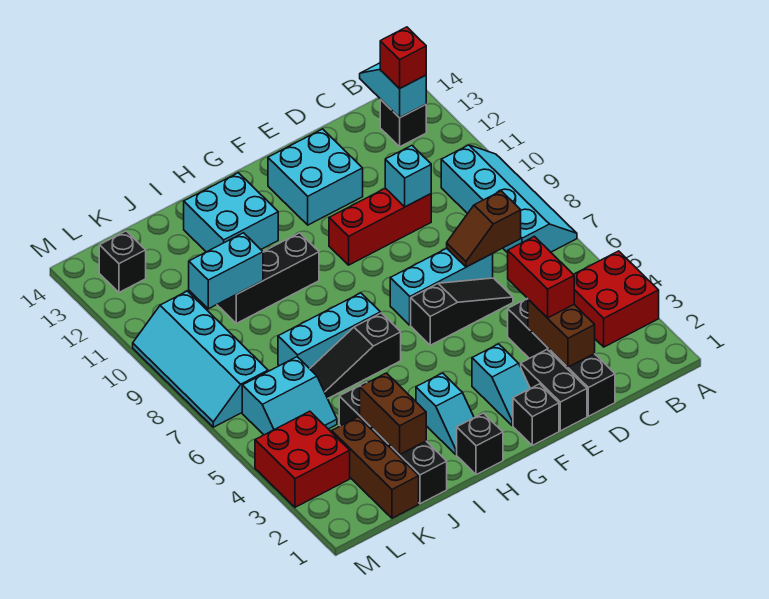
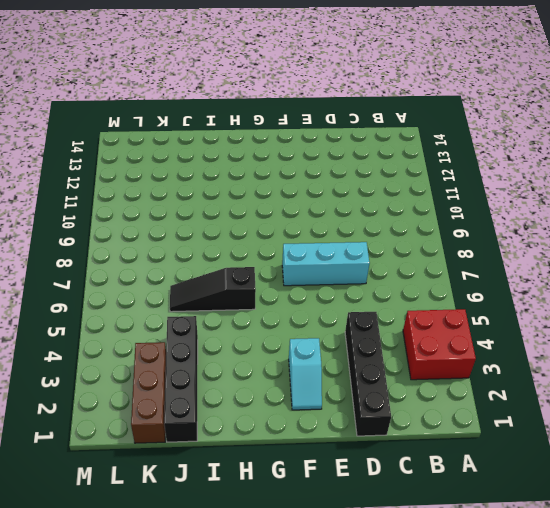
none -> cyan 2x4 slope [441,145,577,253]
none -> black 1x1 brick [380,99,426,147]
none -> black 1x3 slope [411,278,513,345]
none -> red 1x3 brick [329,188,431,265]

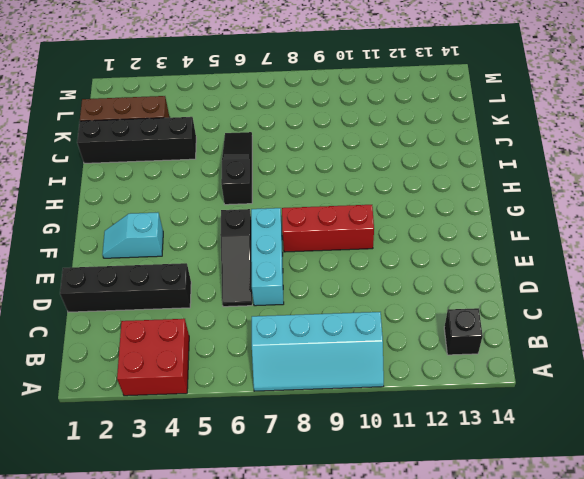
red 1x3 brick [282,205,374,252] -> red 1x3 brick turned to [329,188,431,265]
none -> black 1x2 brick [521,350,587,431]
none -> cyan 2x2 brick [268,129,363,225]
none -> black 1x1 brick [513,384,559,445]
none -> black 1x1 brick [457,413,503,475]

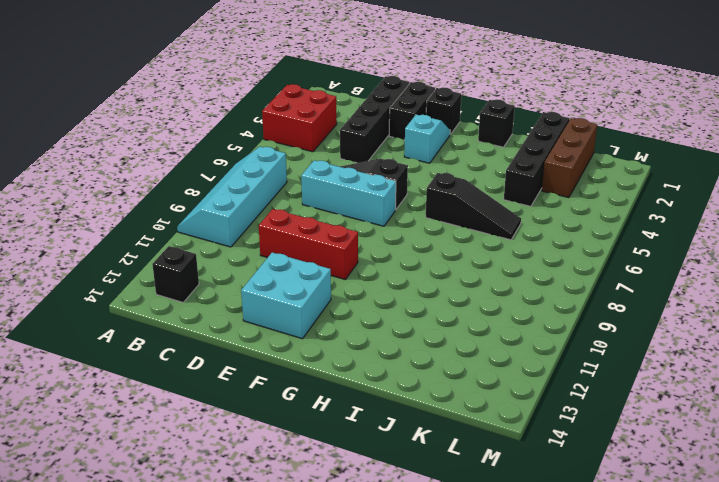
none -> cyan 1x2 slope [416,373,474,454]
none -> cyan 1x3 brick [278,293,380,369]
none -> black 1x3 brick [217,233,319,323]
none -> cyan 2x2 brick [184,173,278,252]

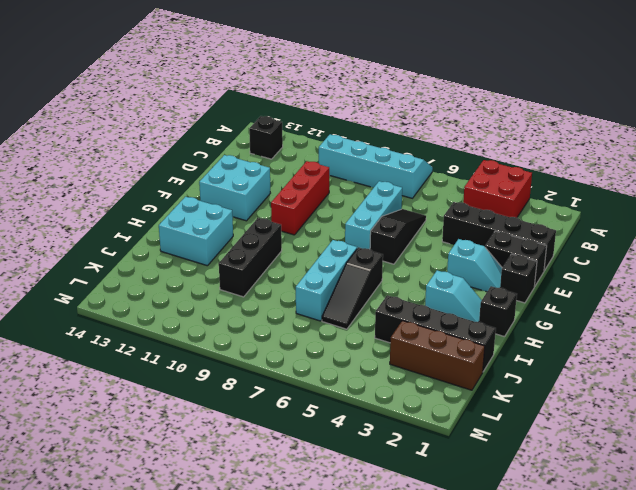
none -> cyan 2x2 slope [242,357,337,435]
none -> red 2x2 brick [255,411,350,507]
none -> cyan 2x4 slope [133,291,268,427]
none -> black 1x1 brick [99,231,146,292]

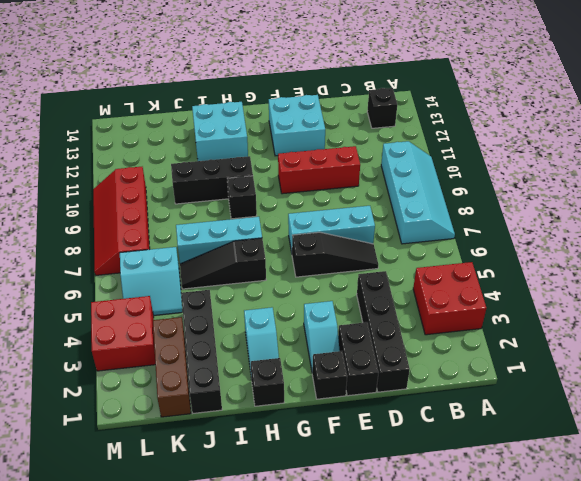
black 1x1 brick [227,176,257,219] -> black 1x1 brick moved to [99,231,146,292]
red 2x4 slope [93,167,150,275] -> cyan 2x4 slope [133,291,268,427]
none -> cyan 1x2 slope [360,63,426,118]
none -> brown 1x2 slope [447,191,521,267]
none -> brown 1x2 brick [528,300,595,367]
none -> cyan 1x1 brick [385,146,431,207]

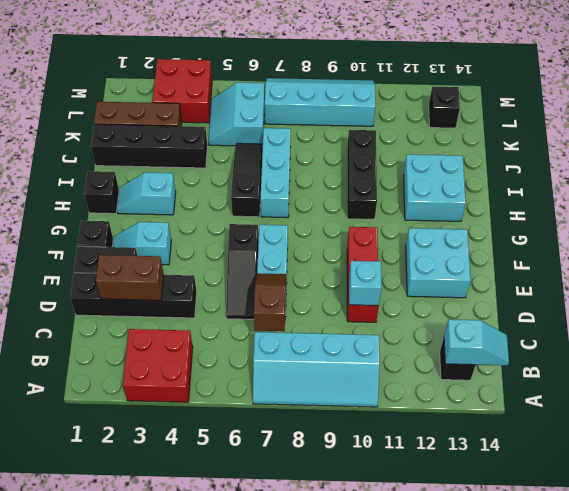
none -> brown 1x2 brick [360,373,426,455]
none -> cyan 1x2 brick [189,233,263,309]
none -> red 1x1 brick [380,27,426,89]
none -> red 1x2 brick [508,236,574,318]

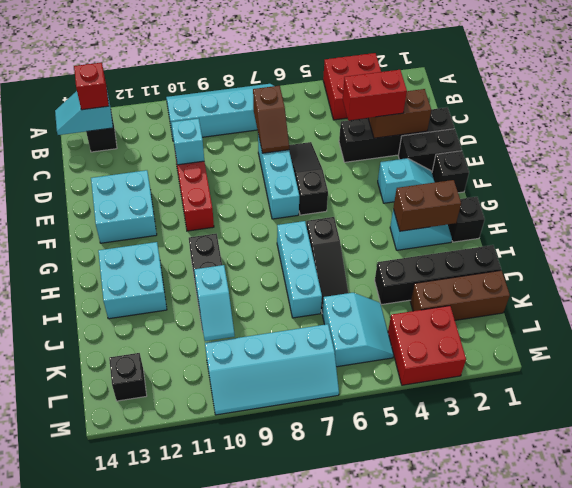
brown 1x2 brick [393,180,461,231] -> brown 1x2 brick moved to [360,373,426,455]
cyan 1x2 slope [194,265,235,341] -> cyan 1x2 brick [189,233,263,309]

